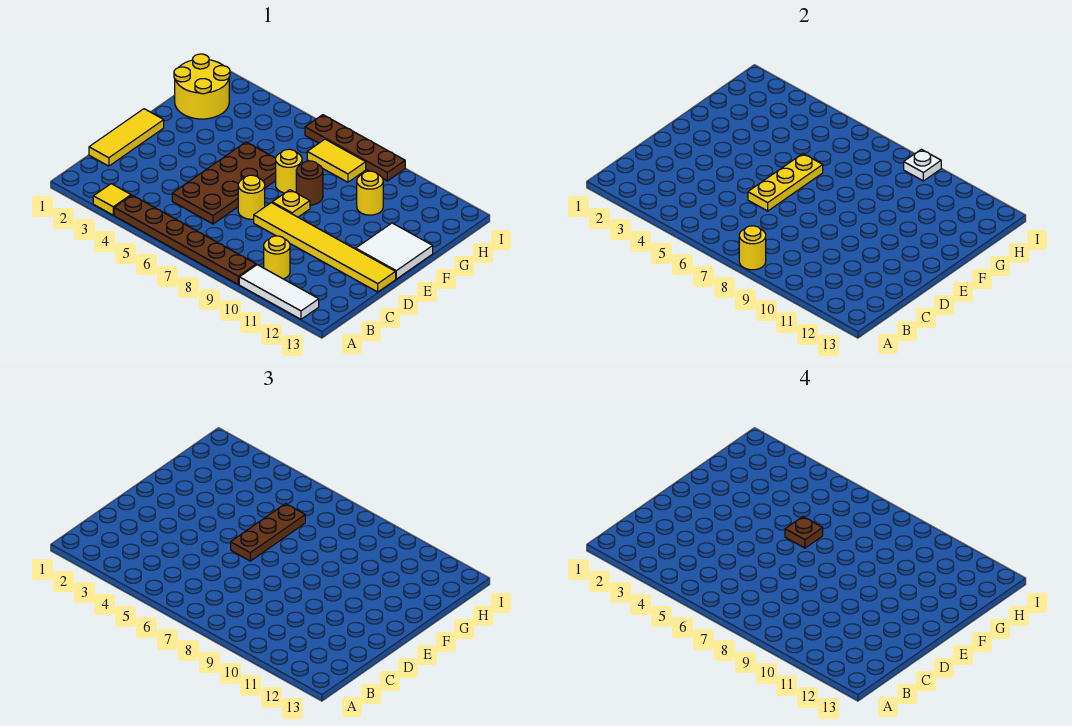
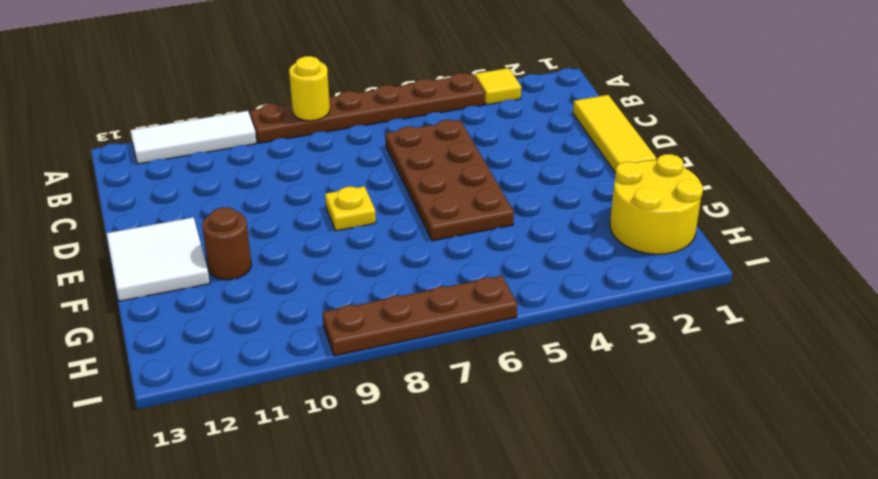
brown 1x1 round brick [202,207,251,280] -> brown 1x1 round brick moved to [296,161,323,205]
none -> yellow 1x1 round brick [264,236,290,279]
none -> yellow 1x1 round brick [238,175,265,219]
none -> yellow 1x6 tile [254,203,396,292]

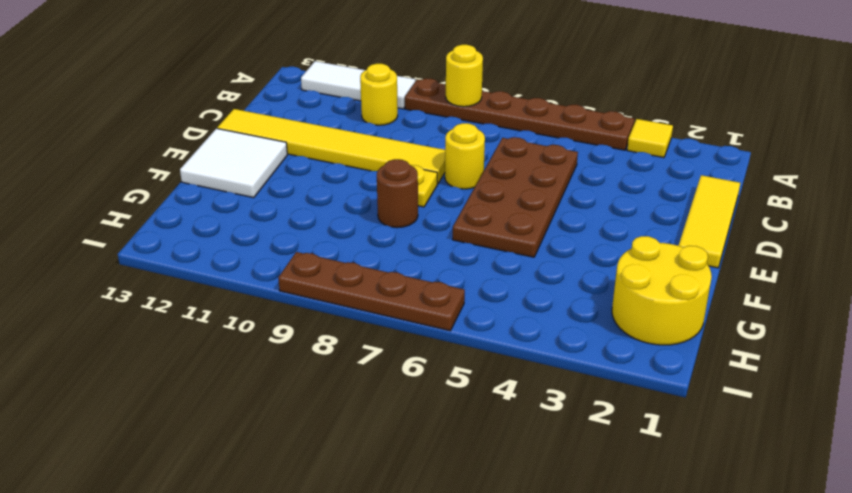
none -> yellow 1x1 round brick [276,149,302,193]
none -> yellow 1x1 round brick [357,171,383,215]
none -> yellow 1x2 tile [307,139,366,182]

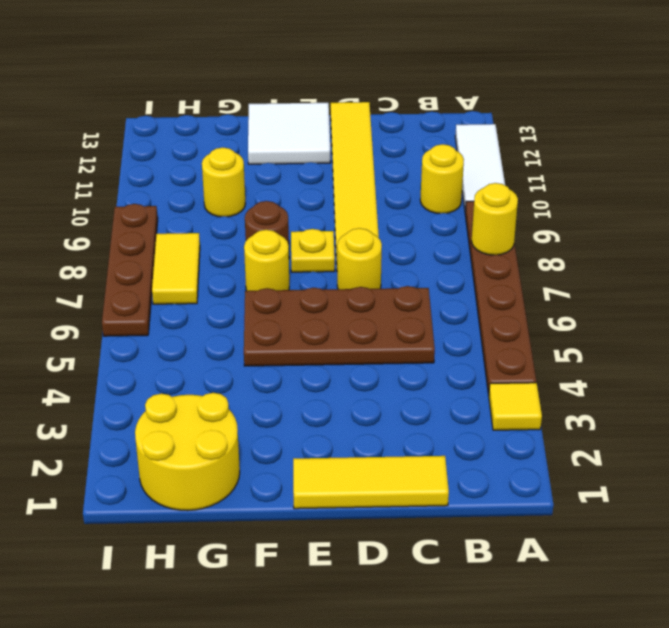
none -> yellow 1x3 plate [748,154,823,211]
none -> white 1x1 plate [904,149,941,181]
none -> brown 1x3 plate [231,504,305,561]

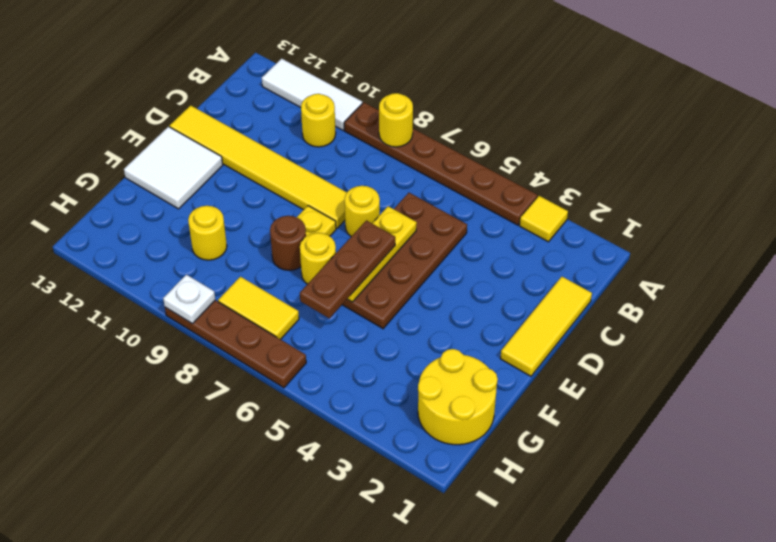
none -> brown 1x1 plate [785,517,823,548]

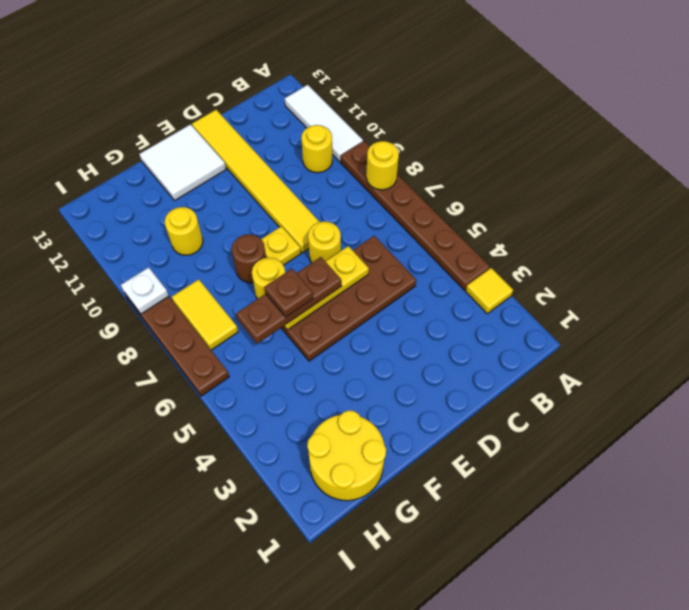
none -> yellow 1x3 tile [89,109,164,166]

